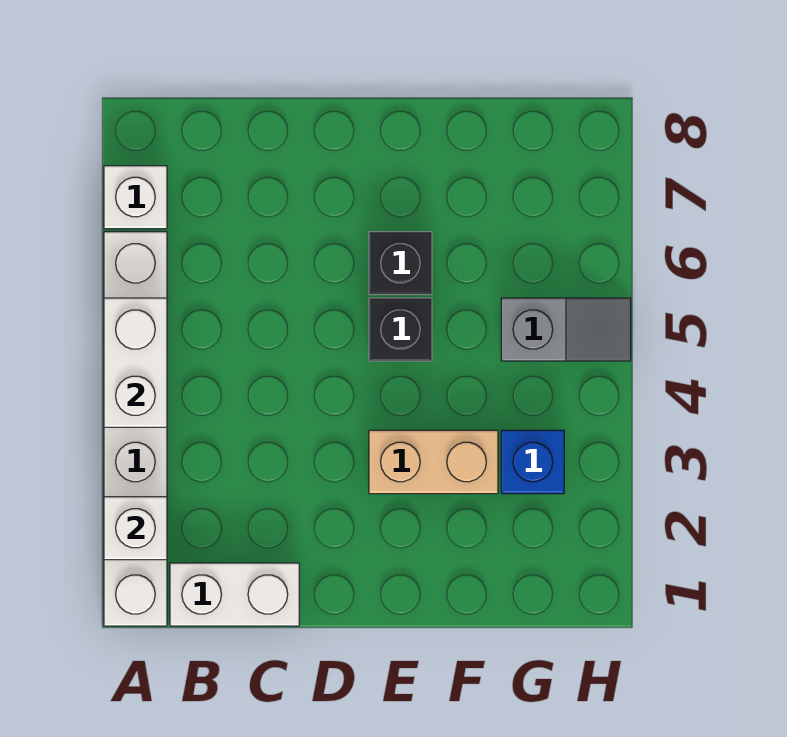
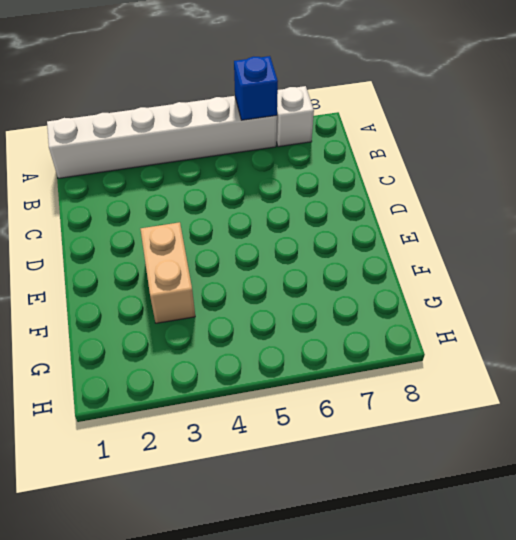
blue 1x1 brick [234,56,278,120] -> blue 1x1 brick moved to [501,430,564,494]
none -> white 1x2 brick [170,563,299,626]
none -> black 1x1 brick [369,298,432,361]

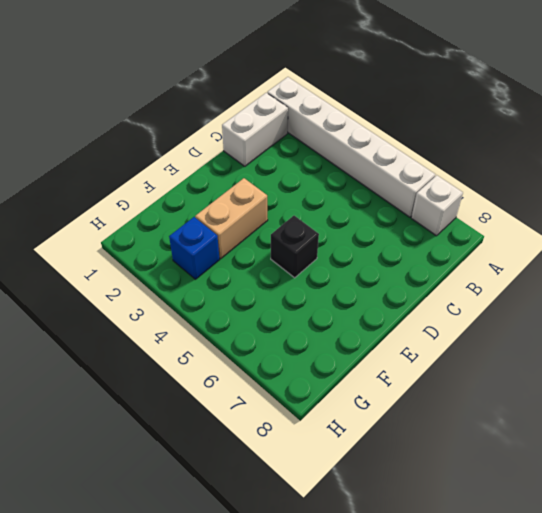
none -> black 1x1 brick [369,232,432,295]
none -> grey 1x2 slope [501,298,631,361]

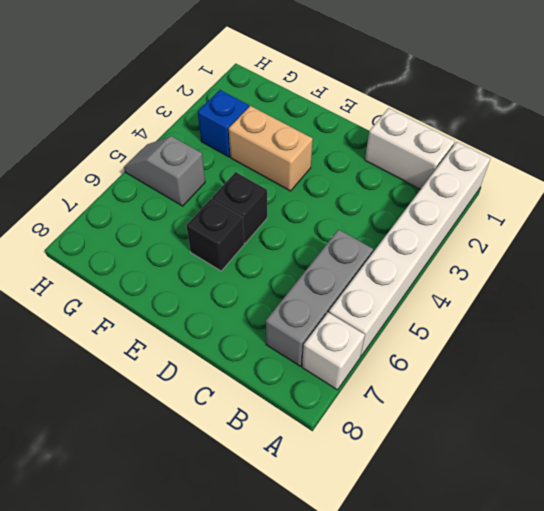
grey 1x3 brick [266,230,373,366] -> none
none -> white 1x1 brick [104,497,167,560]
none -> white 1x2 brick [104,298,167,427]

